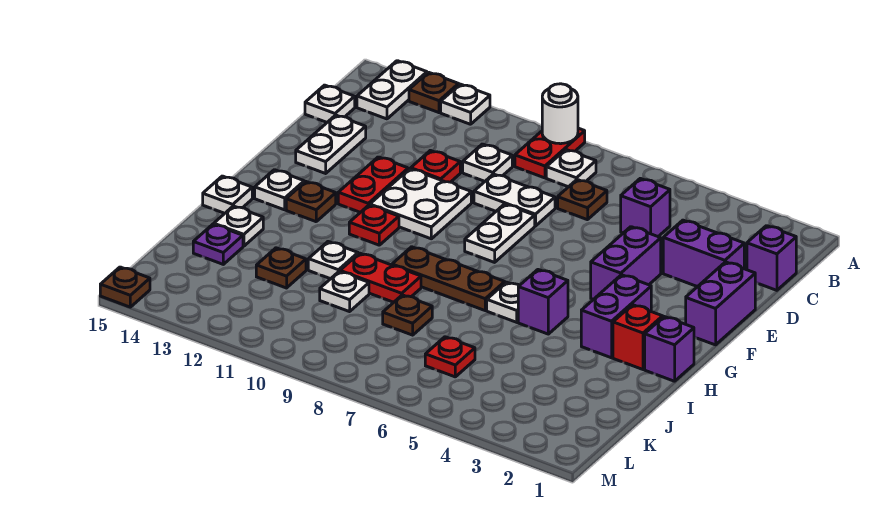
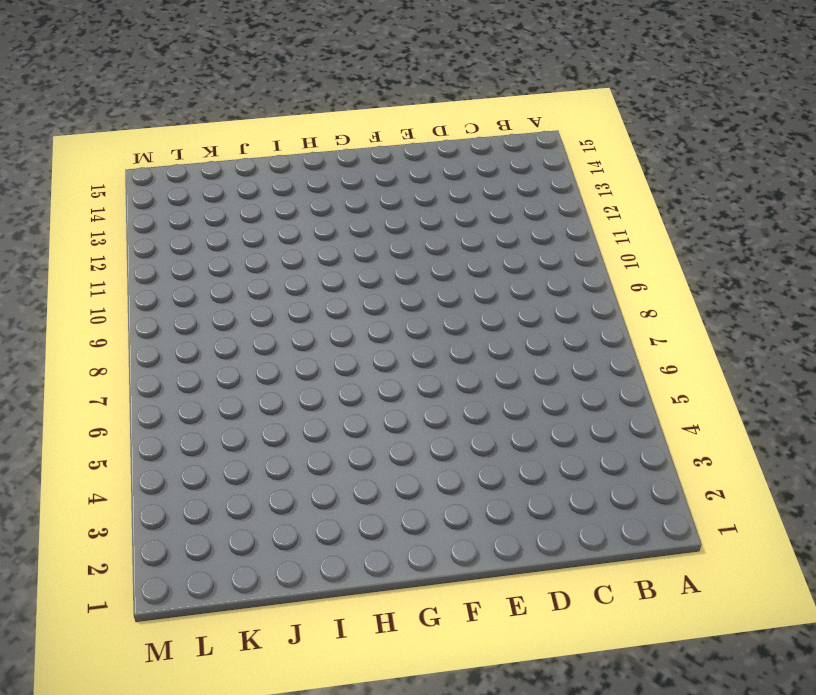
none -> red 1x2 plate [515,128,585,178]
none -> white 1x1 plate [441,84,490,124]
none -> brown 1x1 plate [409,72,459,113]
none -> white 1x2 plate [357,61,427,119]

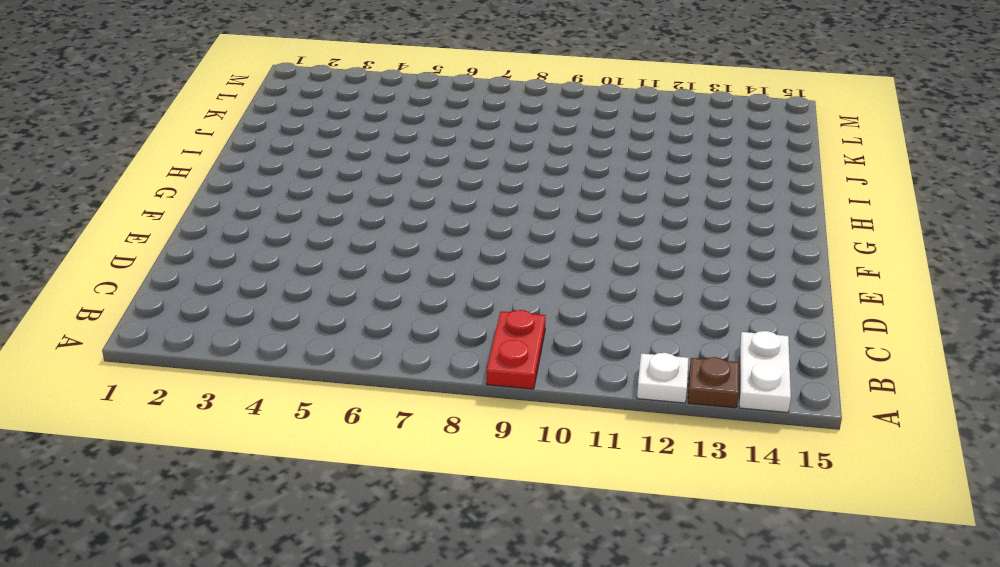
none -> white 1x1 plate [546,150,596,187]
none -> purple 1x1 brick [747,226,796,290]
none -> purple 1x1 brick [621,178,670,236]
none -> brown 1x1 plate [558,180,607,220]

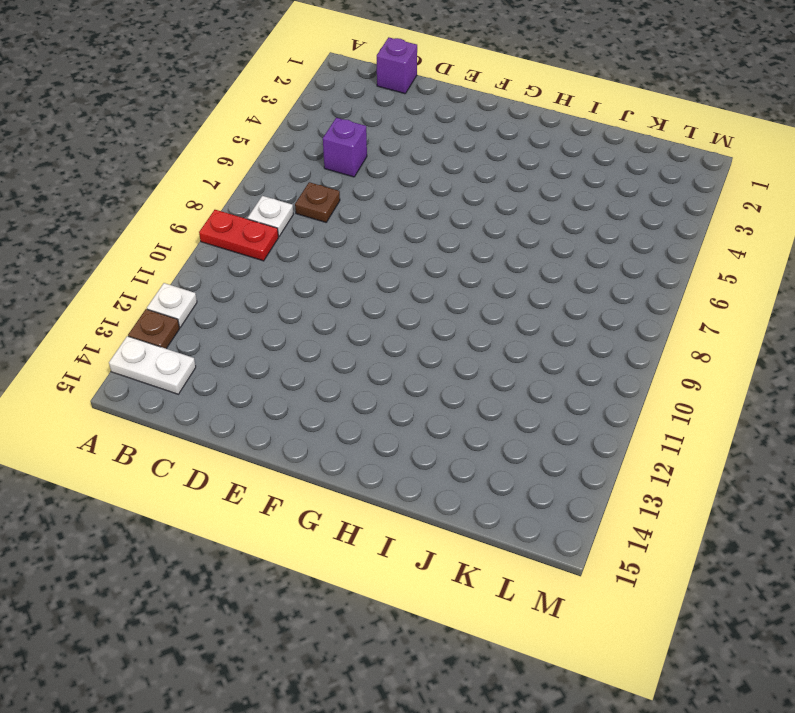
none -> white 1x1 plate [463,144,512,181]
none -> white 1x1 plate [305,85,355,122]
none -> purple 1x2 brick [663,220,744,287]
none -> white 1x2 plate [474,174,555,226]

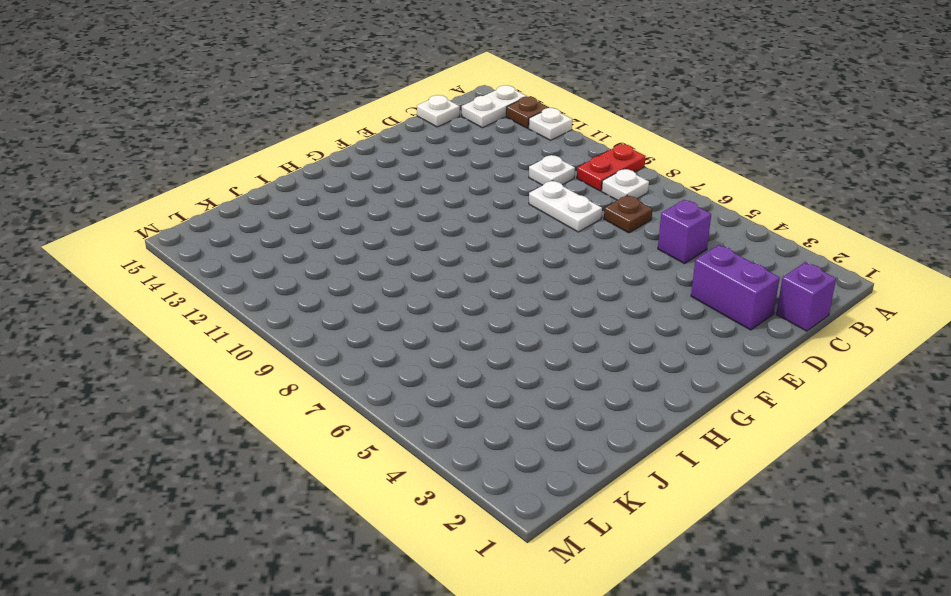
none -> red 1x1 plate [411,150,460,182]
none -> white 1x2 plate [296,115,366,173]
none -> purple 1x2 brick [686,262,755,345]
none -> purple 1x2 brick [591,227,661,299]

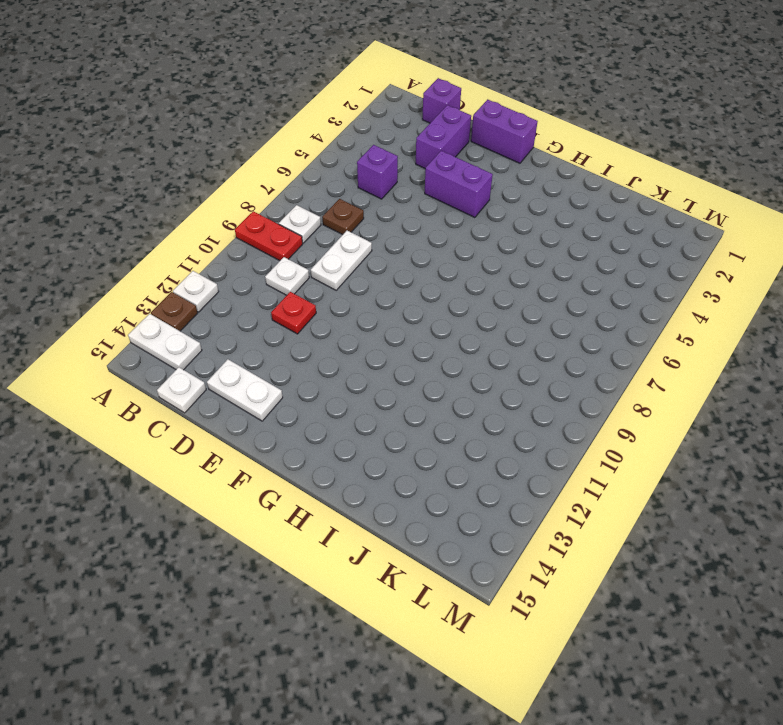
none -> white 1x2 plate [465,204,535,262]
none -> white 2x2 plate [370,169,471,239]
none -> red 1x2 plate [338,157,408,212]
none -> purple 1x2 brick [581,275,651,358]

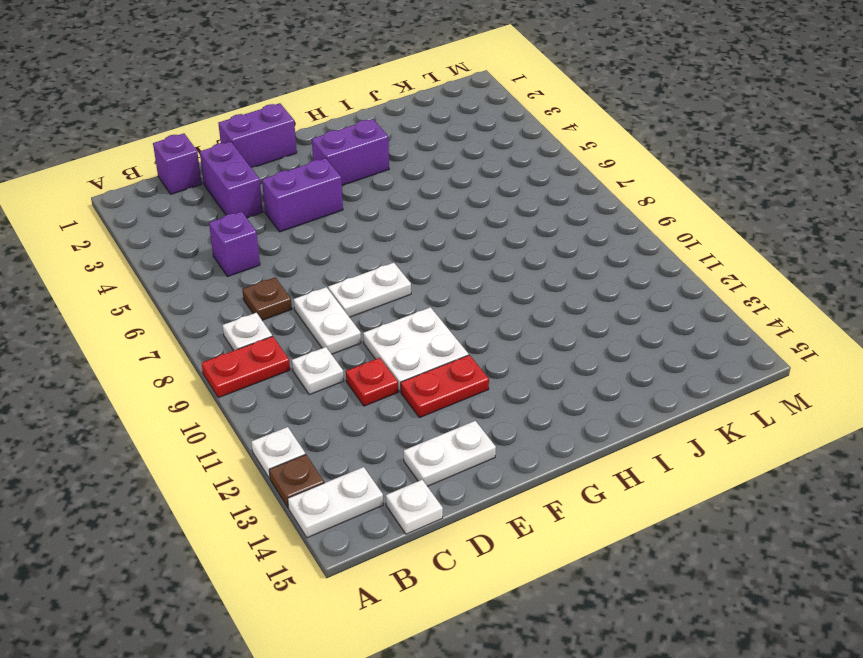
none -> red 1x1 plate [349,205,399,245]
none -> brown 1x1 plate [286,182,336,222]
none -> white 1x1 plate [255,170,304,210]
none -> purple 1x1 brick [645,317,694,381]

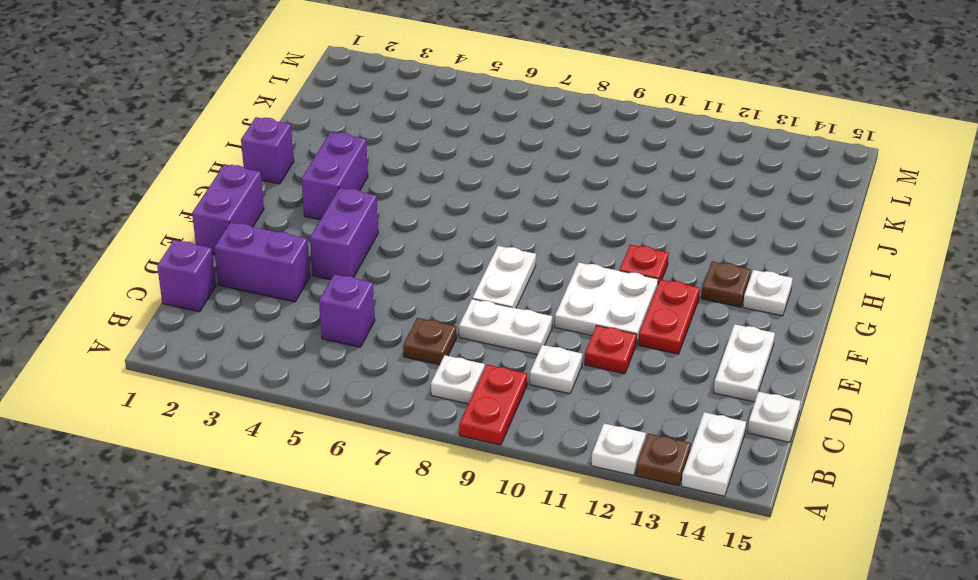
none -> red 1x1 brick [613,305,663,369]
none -> purple 1x1 brick [518,270,568,334]
none -> white 1x1 plate [487,282,519,322]
none -> brown 1x3 plate [392,247,505,310]

